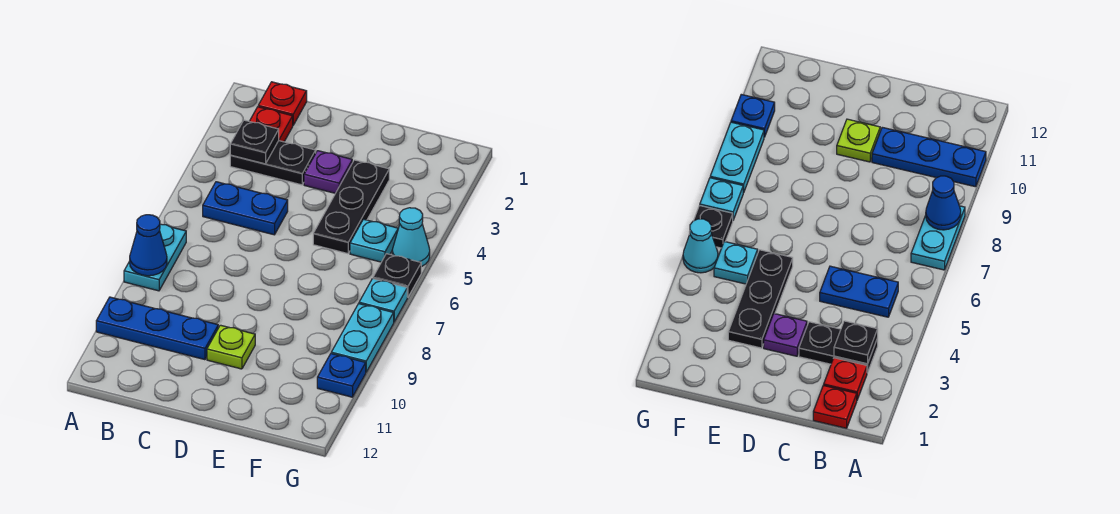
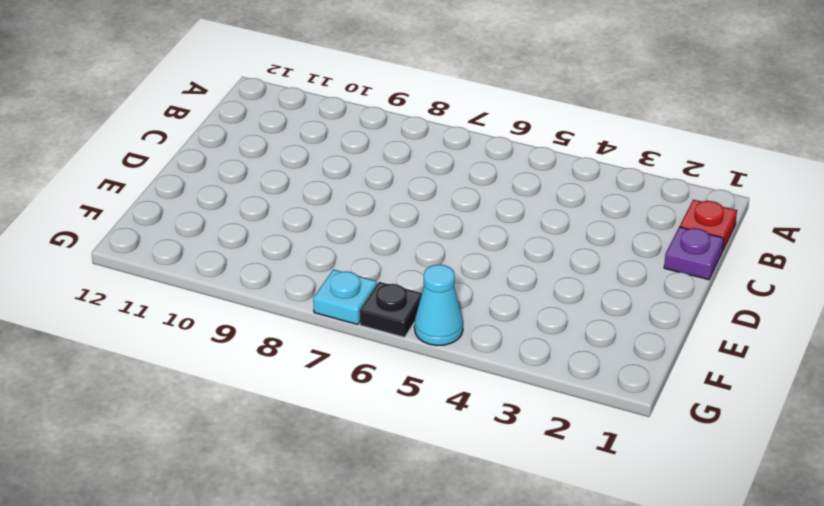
purple 1x1 plate [664,227,724,280] -> purple 1x1 plate moved to [304,151,352,193]
none -> cyan 1x2 plate [124,224,186,291]
none -> blue 1x3 plate [96,297,218,360]
none -> red 1x1 plate [249,107,293,142]

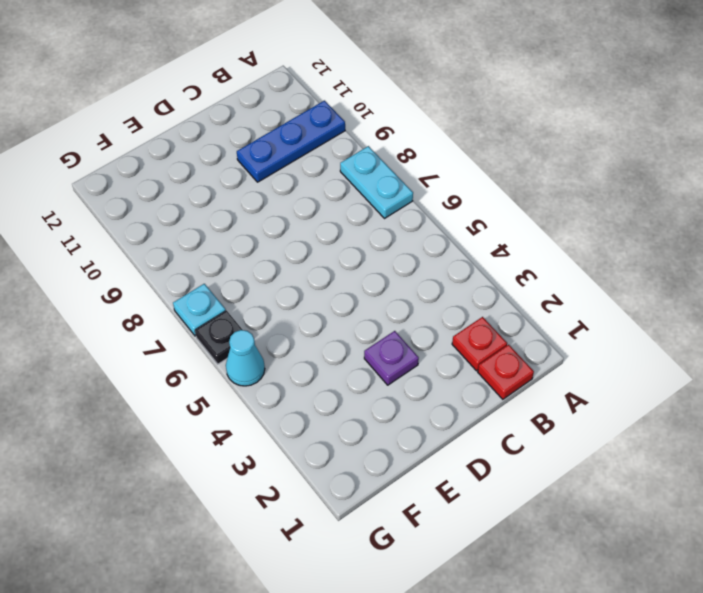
none -> black 1x2 plate [230,141,316,185]
none -> blue 1x2 plate [203,182,288,235]
none -> lime 1x1 plate [207,325,255,369]

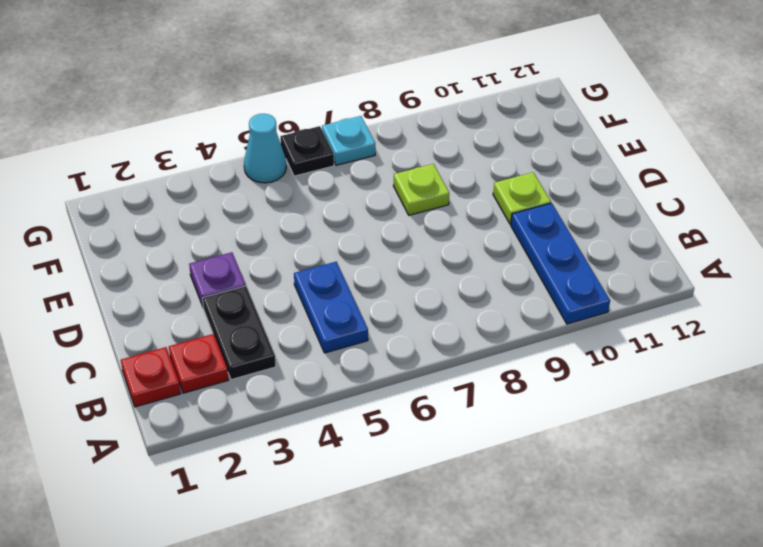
lime 1x1 plate [394,164,449,215] -> none
none -> cyan 1x2 plate [124,224,186,291]
none -> black 1x3 plate [313,160,389,254]
none -> cyan 1x1 plate [350,219,398,262]

